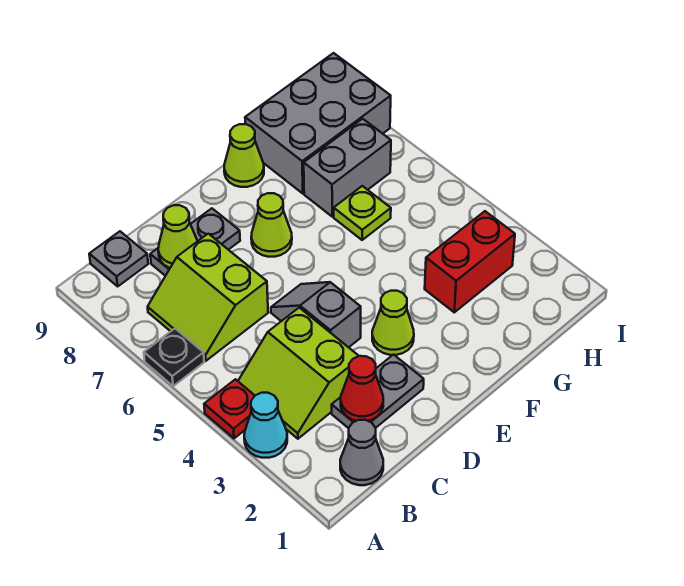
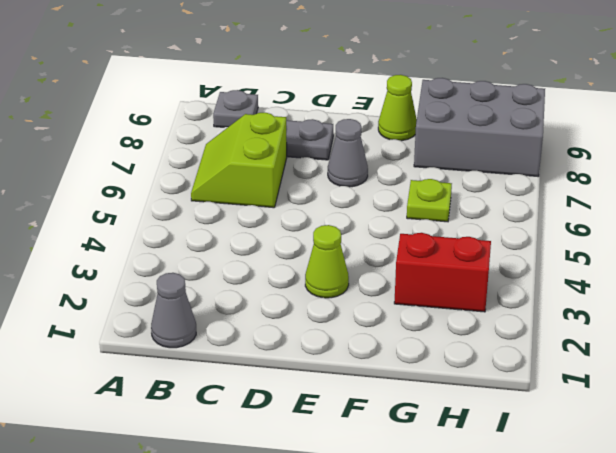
grey 1x1 cone [328,119,368,187] -> lime 1x1 cone [251,193,292,257]
none -> cyan 1x1 cone [244,393,287,458]
none -> red 1x1 plate [204,379,255,438]
none -> black 1x1 plate [144,329,204,386]

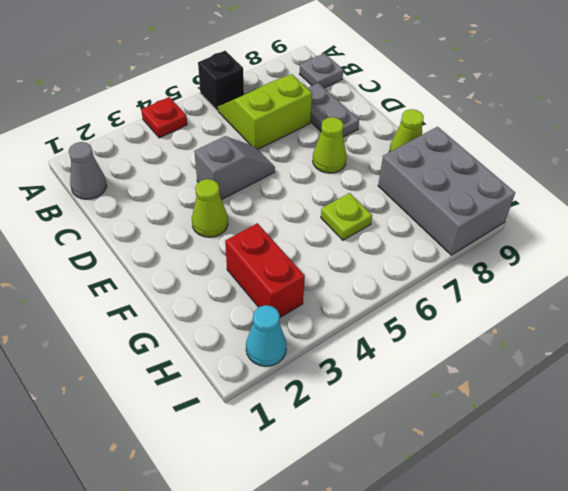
black 1x1 brick [198,51,244,111] -> black 1x1 plate [144,329,204,386]
cyan 1x1 cone [246,305,286,366] -> cyan 1x1 cone moved to [244,393,287,458]
none -> lime 2x2 slope [238,308,358,439]
none -> grey 1x2 plate [332,355,424,428]
none -> grey 1x2 brick [304,119,391,217]

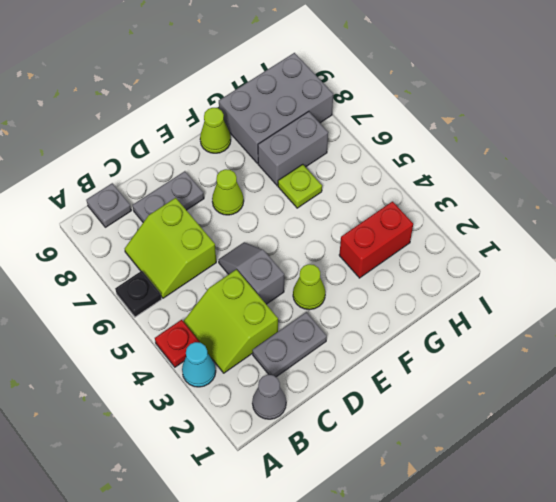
none -> red 1x1 cone [341,356,383,421]
none -> lime 1x1 cone [158,205,197,268]

